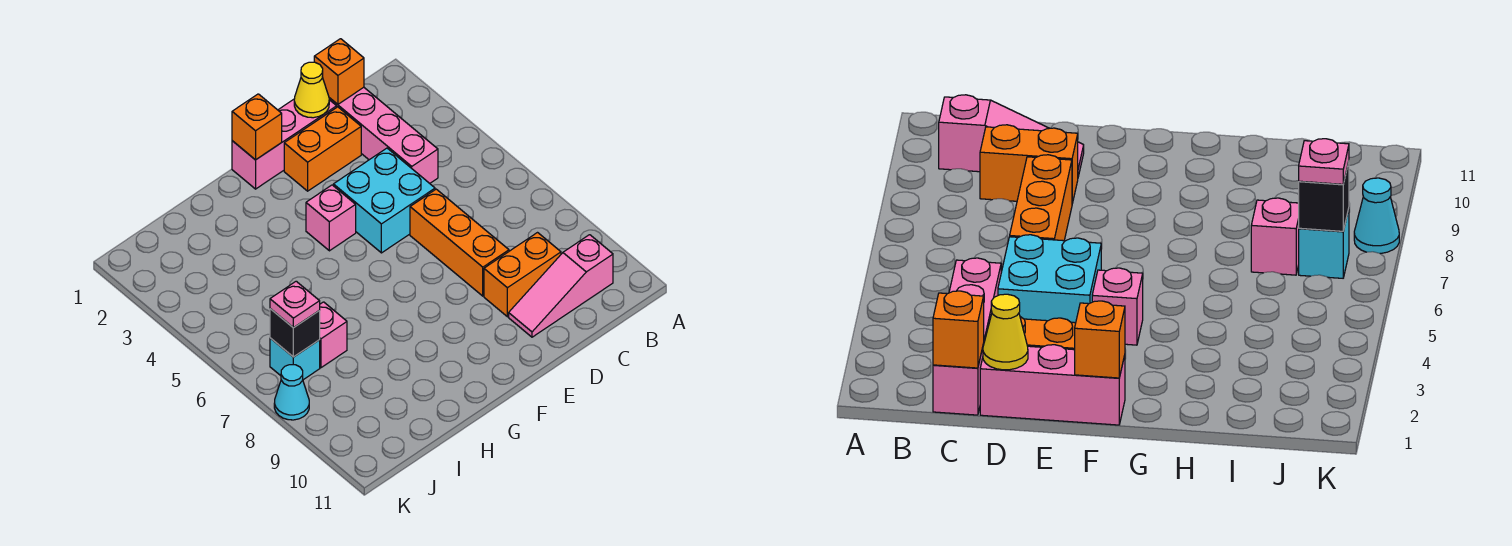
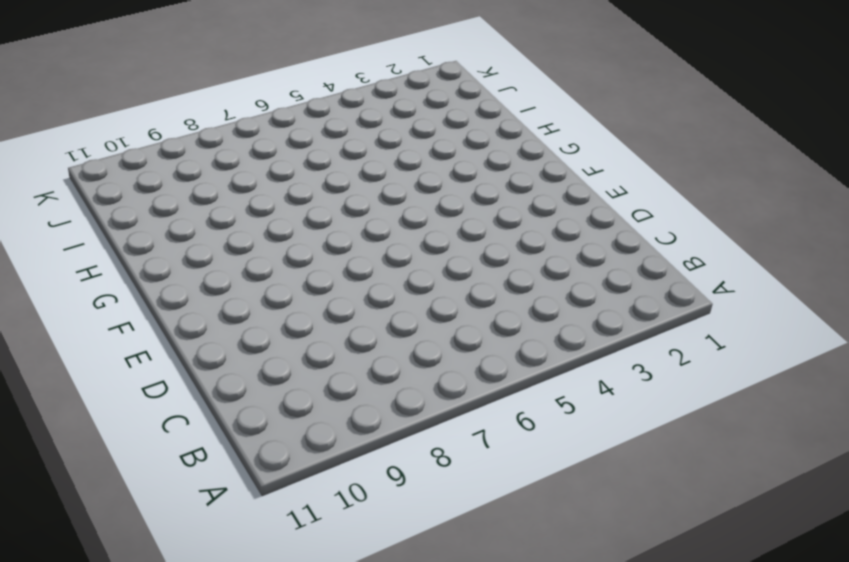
none -> pink 1x3 slope [509,235,613,337]
none -> pink 1x4 brick [329,87,438,183]
none -> orange 1x2 brick [484,233,561,317]

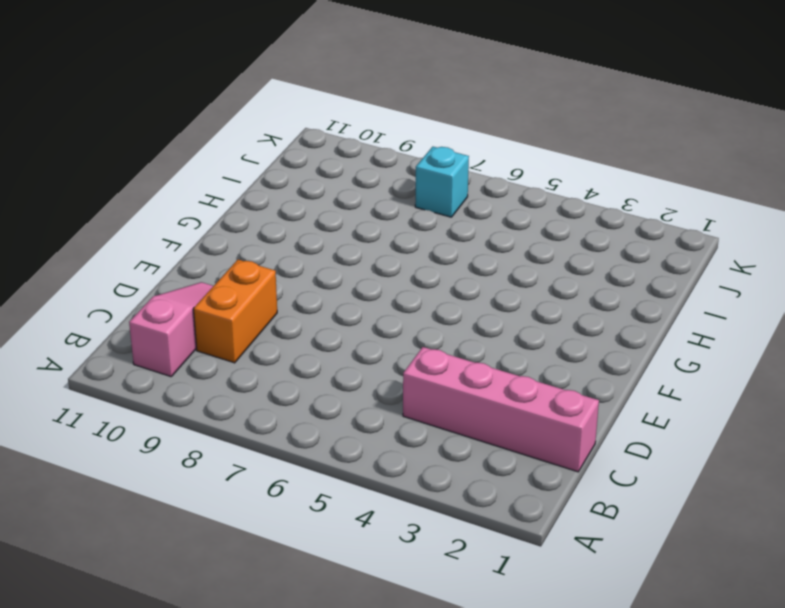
none -> pink 1x3 brick [232,99,337,189]
none -> orange 1x2 brick [284,107,361,191]
none -> cyan 2x2 brick [333,148,435,253]

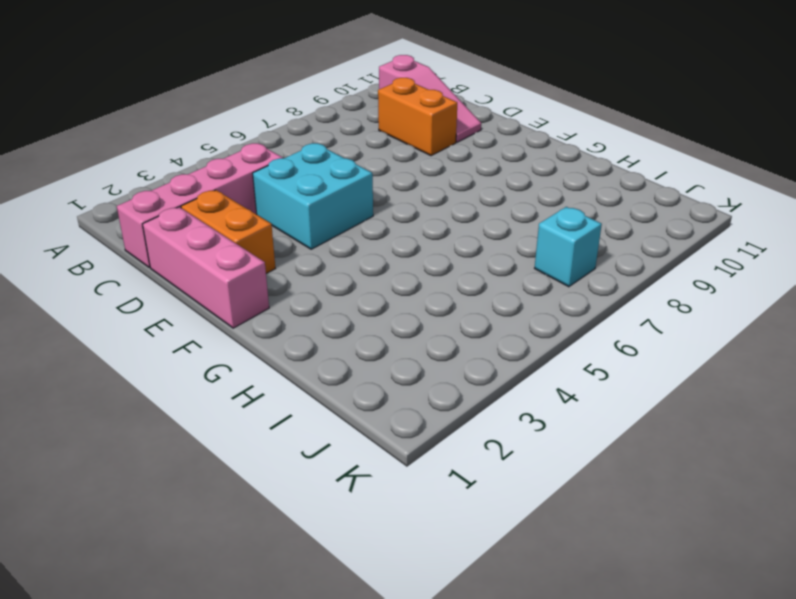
none -> orange 1x3 brick [410,189,509,296]
none -> pink 1x1 brick [306,185,356,251]
none -> pink 1x1 brick [319,302,347,368]

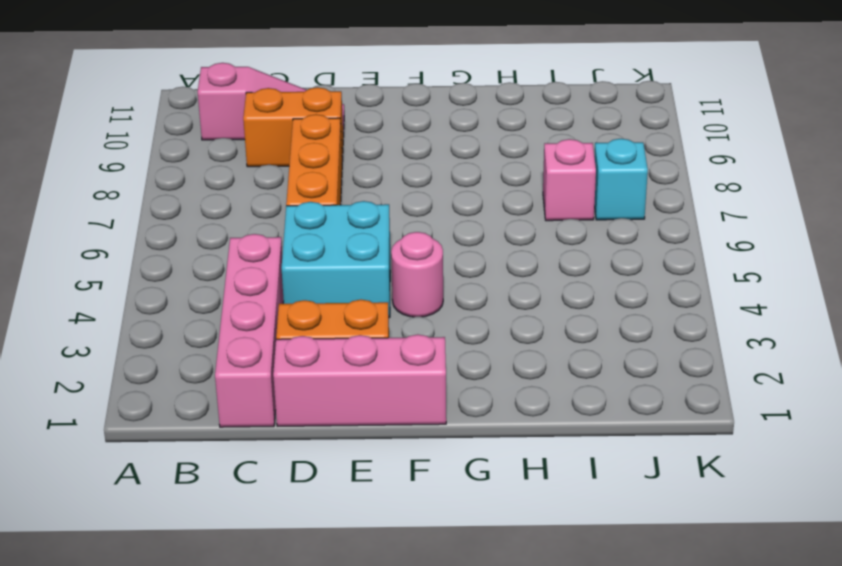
pink 1x1 round brick [391,232,443,317] -> pink 1x1 brick [306,185,356,251]
none -> cyan 1x1 cone [274,365,309,420]
none -> orange 1x1 brick [314,39,364,104]
none -> yellow 1x1 cone [294,62,329,118]

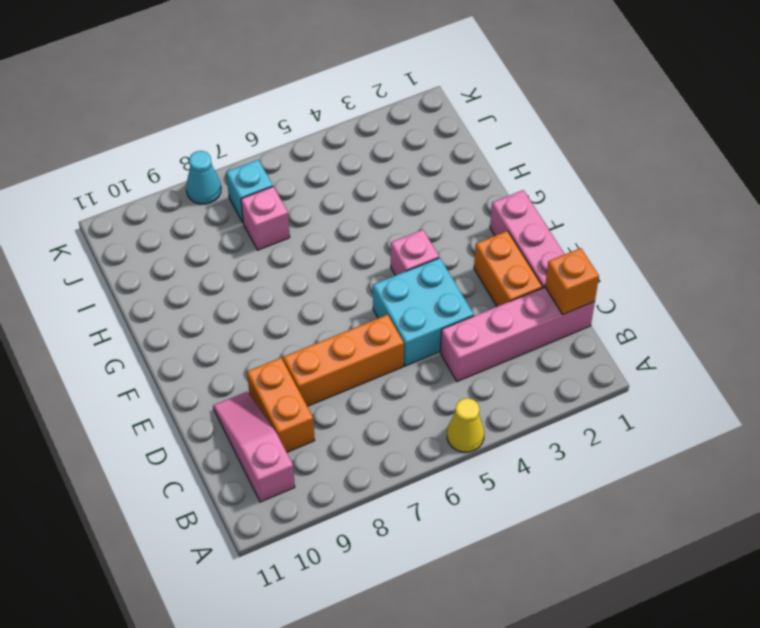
yellow 1x1 cone [447,398,484,452] -> yellow 1x1 cone moved to [294,62,329,118]
none -> orange 1x1 brick [232,94,282,160]
none -> black 1x1 brick [270,309,320,357]
none -> pink 1x1 plate [270,281,320,328]

